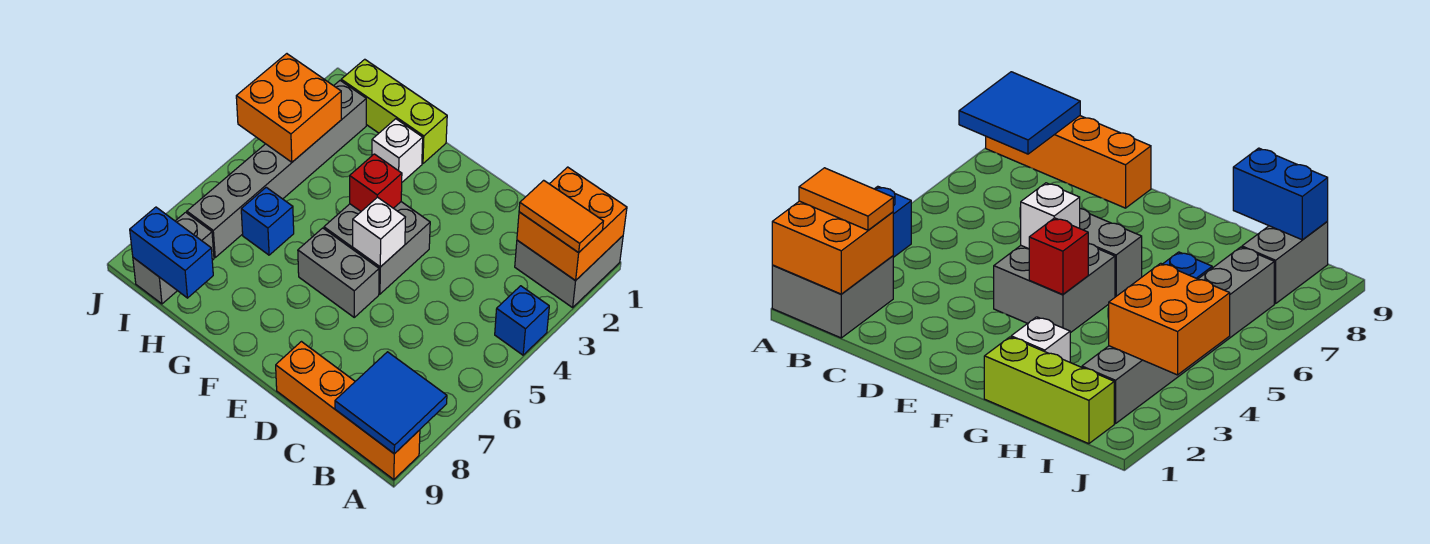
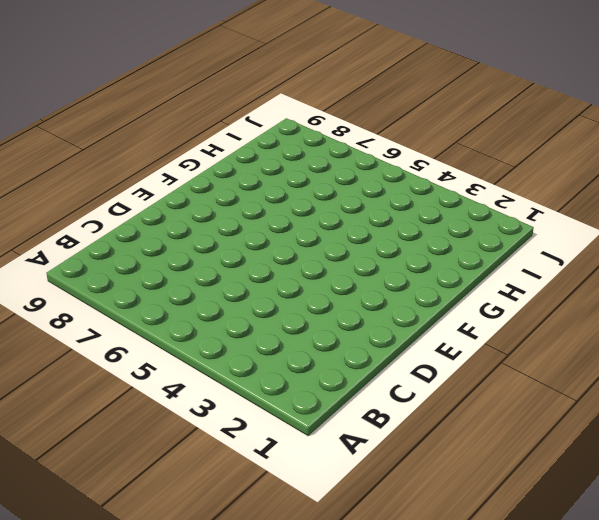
none -> grey 2x2 brick [515,236,623,308]
none -> blue 1x1 brick [495,286,549,355]
none -> orange 1x4 brick [276,342,420,480]

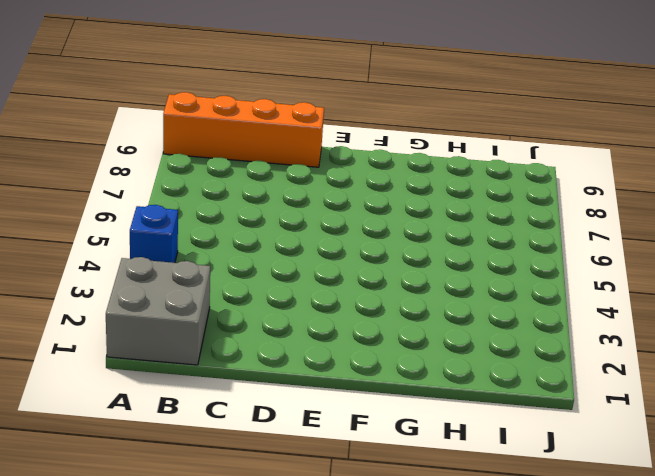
none -> grey 2x2 brick [324,202,430,294]
none -> grey 1x2 brick [298,228,379,317]
none -> lime 1x3 brick [341,59,447,164]

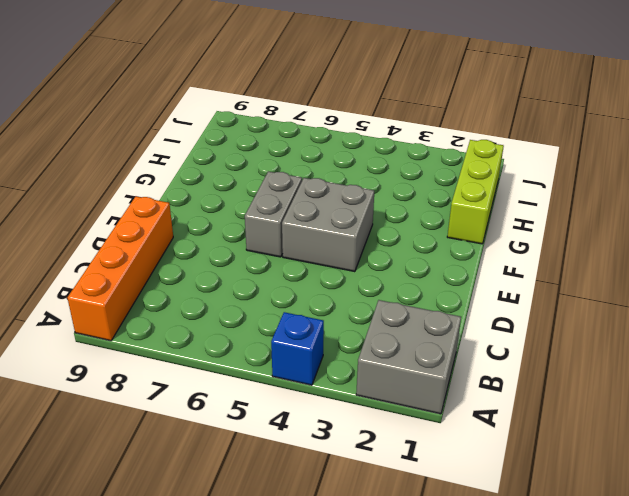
none -> white 1x1 brick [372,119,423,182]
none -> blue 1x1 brick [241,187,294,255]
none -> grey 1x6 brick [187,81,366,257]

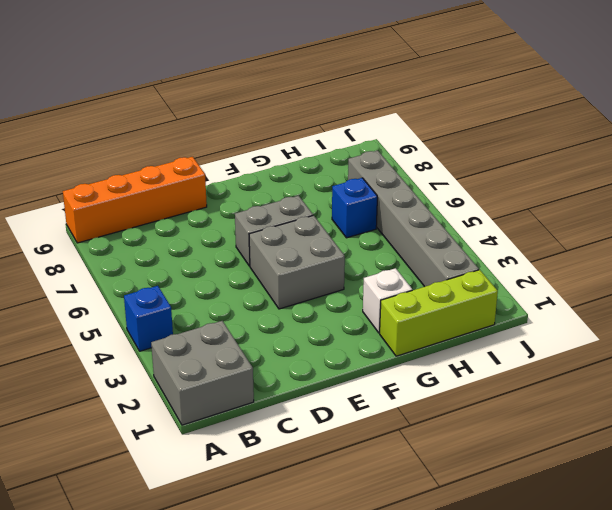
none -> grey 1x2 brick [133,212,214,304]
none -> orange 2x2 brick [517,167,627,281]
none -> blue 2x2 tile [335,352,447,454]

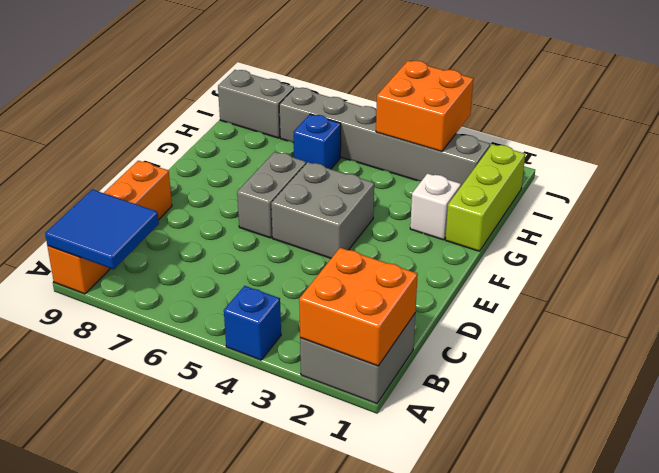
none -> white 1x1 brick [353,197,405,267]
none -> red 1x1 brick [350,154,402,211]
none -> blue 1x2 brick [130,207,213,298]

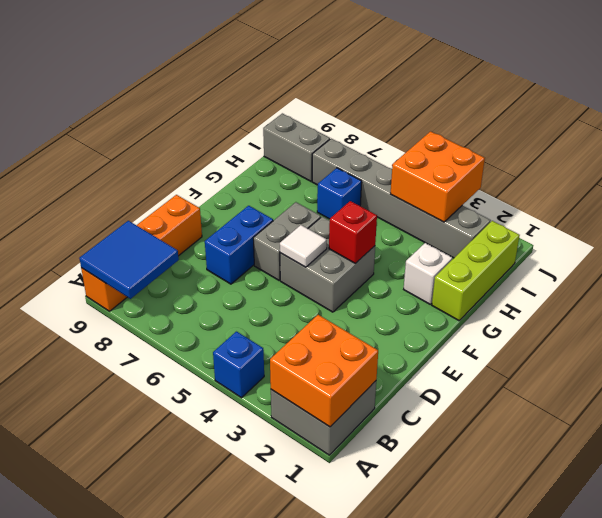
blue 1x2 brick [205,206,273,284] -> blue 1x2 brick moved to [130,207,213,298]
white 1x1 tile [280,225,327,267] -> white 1x1 brick [353,197,405,267]
none -> orange 1x2 tile [519,180,603,253]

